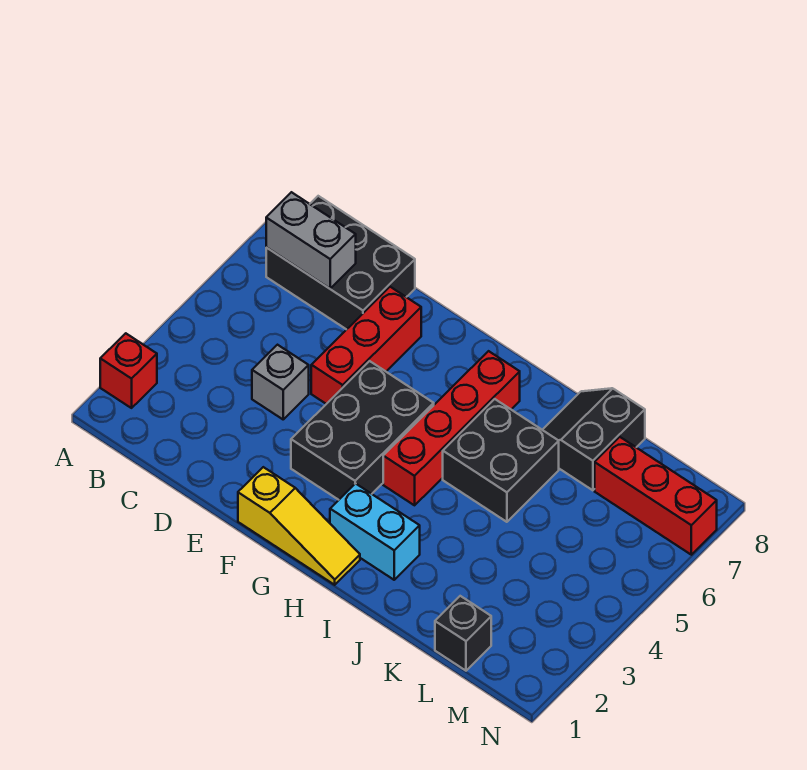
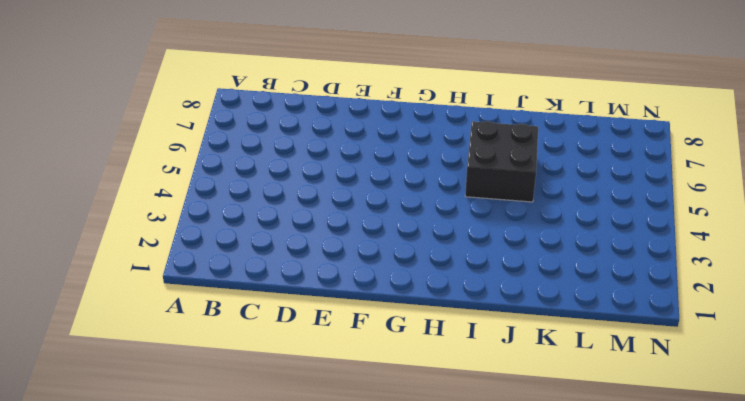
none -> red 1x1 brick [100,333,157,408]
none -> black 2x3 brick [266,196,415,330]
none -> grey 1x1 brick [252,345,309,419]

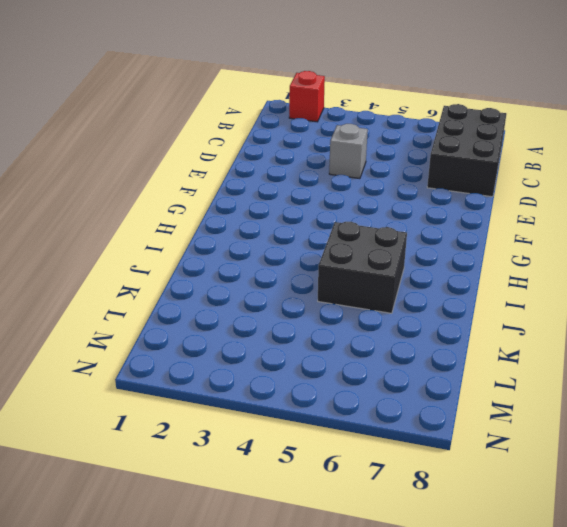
none -> red 1x3 brick [311,287,421,404]
none -> yellow 1x3 slope [238,467,360,585]
none -> black 2x3 brick [291,361,434,500]

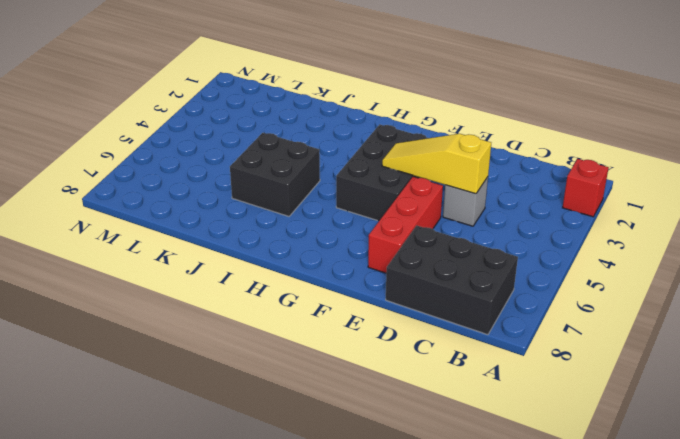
yellow 1x3 slope [382,134,491,194] -> yellow 1x3 slope moved to [238,467,360,585]
none -> cyan 1x2 brick [330,483,420,580]
none -> red 1x4 brick [383,351,520,505]
none -> black 2x2 slope [543,388,645,490]

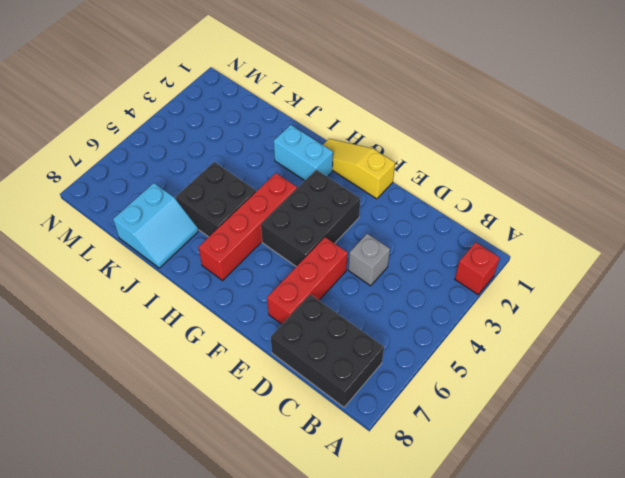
cyan 2x2 slope [113,183,198,268] -> black 2x2 slope [543,388,645,490]
none -> black 1x1 brick [435,596,491,671]
none -> red 1x3 brick [595,437,717,555]
none -> grey 1x2 brick [266,192,356,289]

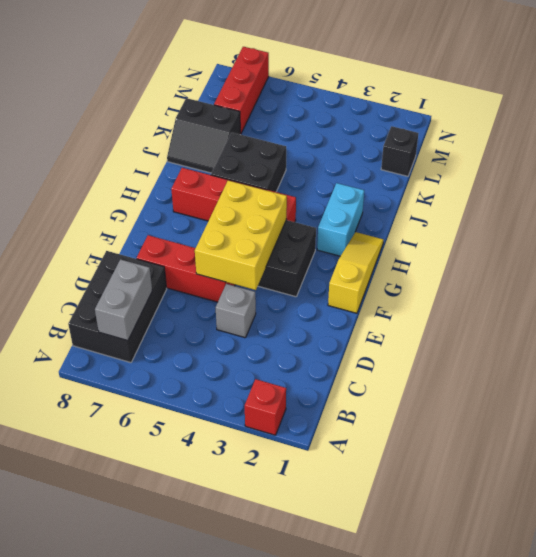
yellow 2x3 brick [195,180,287,290] -> none

